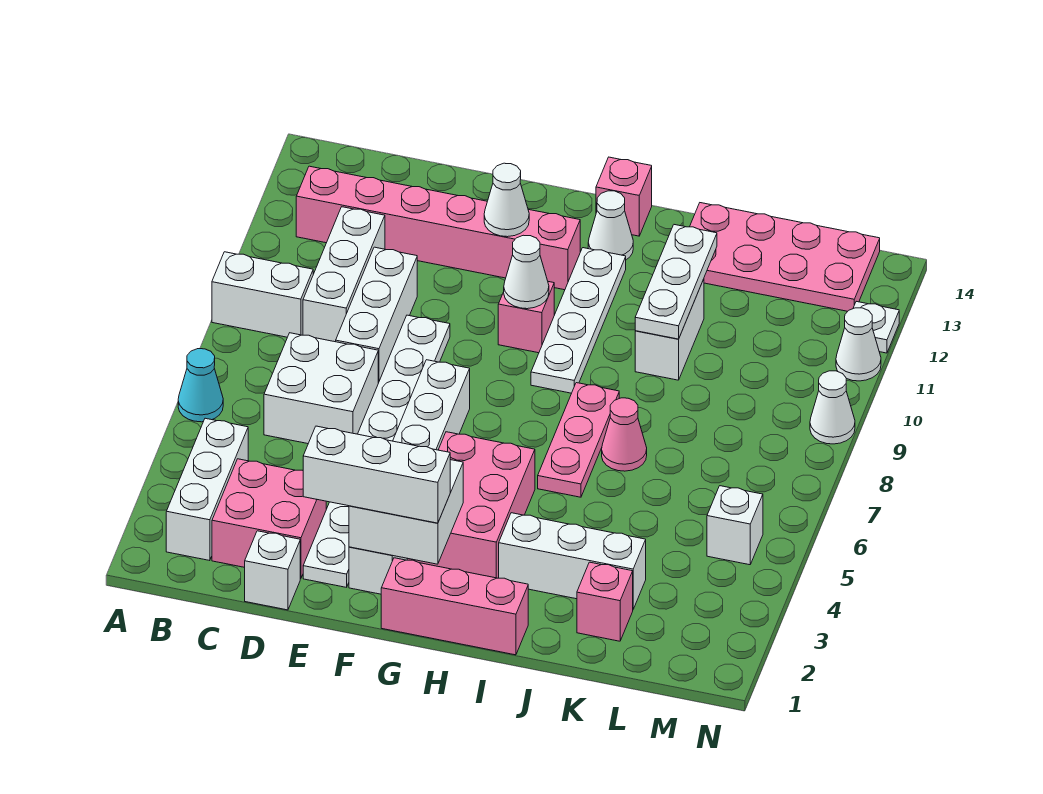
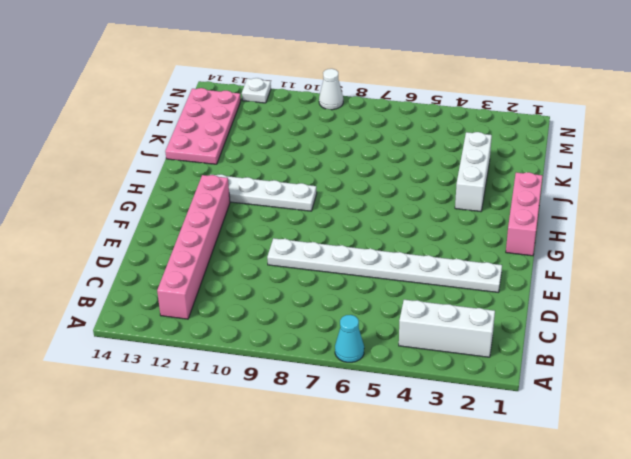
none -> white 1x2 brick [212,252,313,337]
none -> pink 2x2 brick [212,459,326,578]
none -> white 2x2 brick [264,333,378,444]
none -> white 1x3 brick [303,207,385,342]

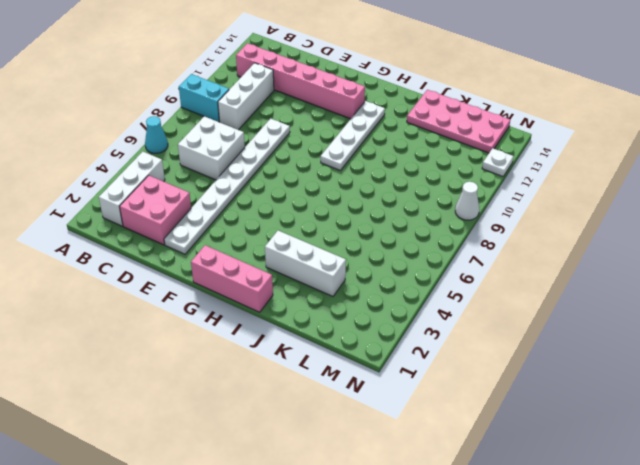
cyan 1x2 brick [179,74,229,122] -> white 1x2 brick [212,252,313,337]
none -> white 1x1 brick [245,531,300,610]
none -> white 1x3 brick [336,247,417,383]
none -> white 1x6 brick [349,360,470,594]
none -> pink 2x3 brick [407,432,535,578]

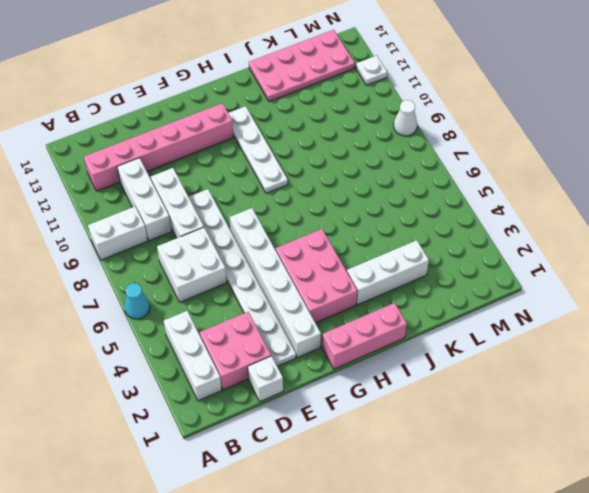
none -> pink 1x1 brick [498,282,554,353]
none -> white 1x1 cone [588,191,633,260]
none -> pink 1x1 brick [596,157,652,236]
none -> pink 1x3 plate [538,383,619,497]

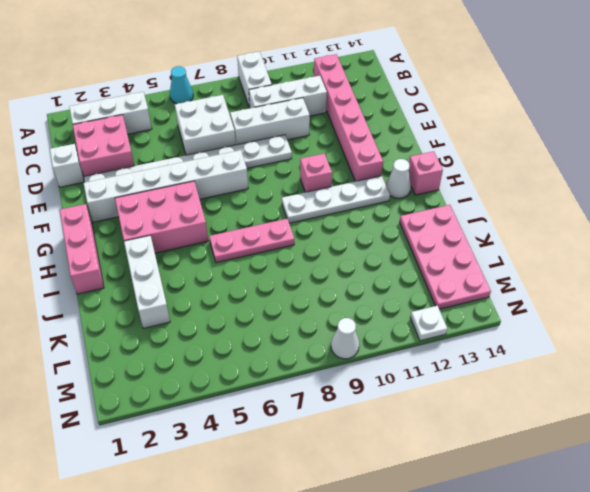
none -> pink 1x1 cone [602,398,647,471]
none -> white 1x2 brick [635,279,704,380]
none -> pink 1x1 brick [577,562,633,641]
none -> white 1x1 brick [707,486,763,565]

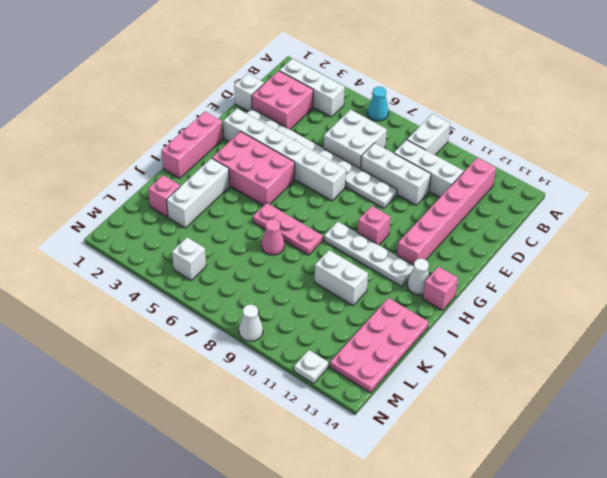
none -> white 1x1 cone [836,308,881,381]
none -> white 2x2 brick [349,460,463,564]
none -> white 1x1 cone [484,163,529,237]
none -> white 1x1 cone [504,235,549,309]

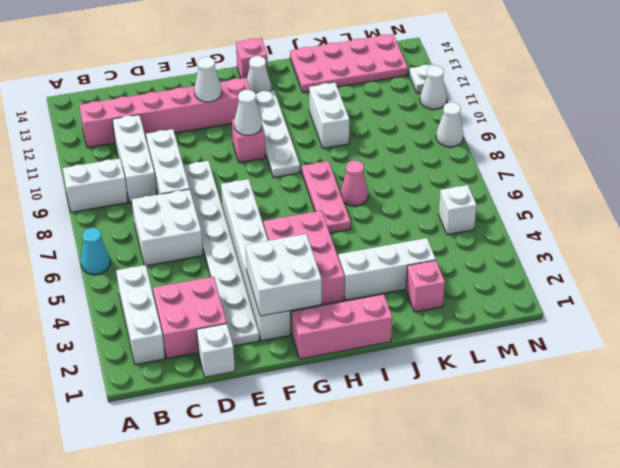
none -> white 1x3 plate [635,225,717,339]
none -> white 1x3 brick [303,426,450,523]

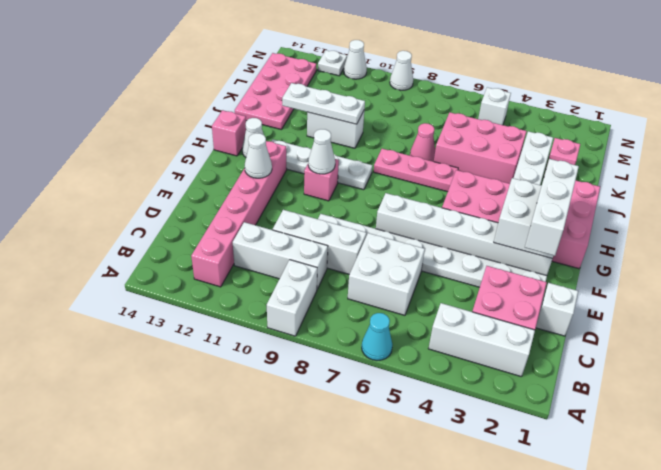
pink 2x3 brick [434,112,526,184] -> none

